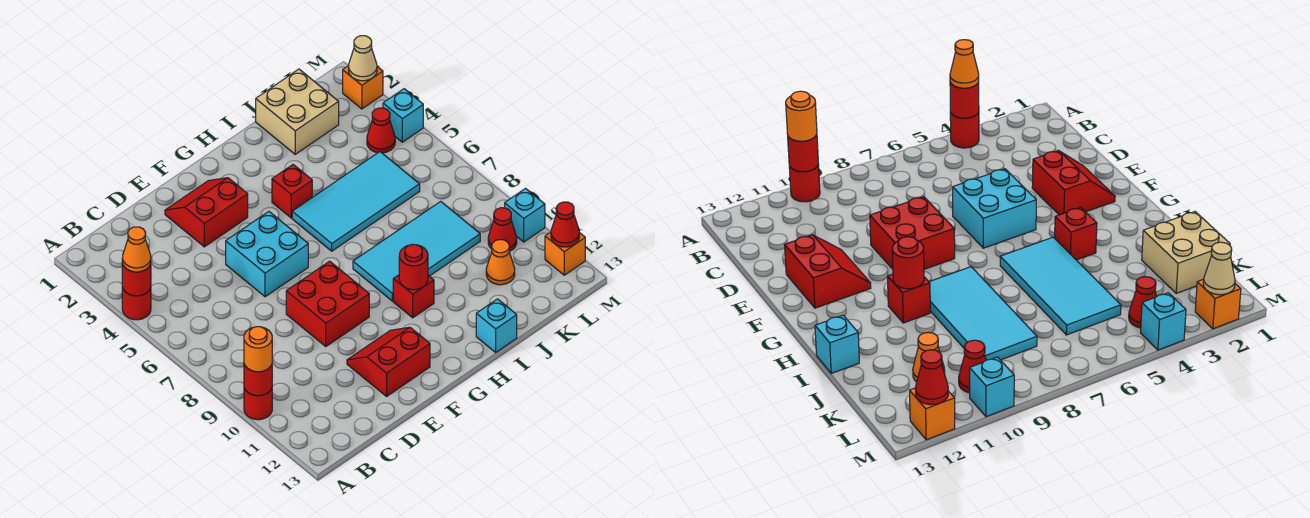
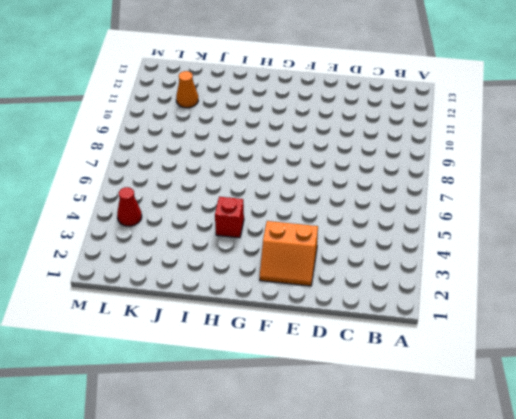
orange 2x2 slope [260,221,318,286] -> red 2x2 slope [165,178,248,247]
none -> red 1x1 round brick [122,287,151,320]
none -> red 1x1 round brick [244,388,272,420]
none -> cyan 2x2 brick [226,212,308,297]

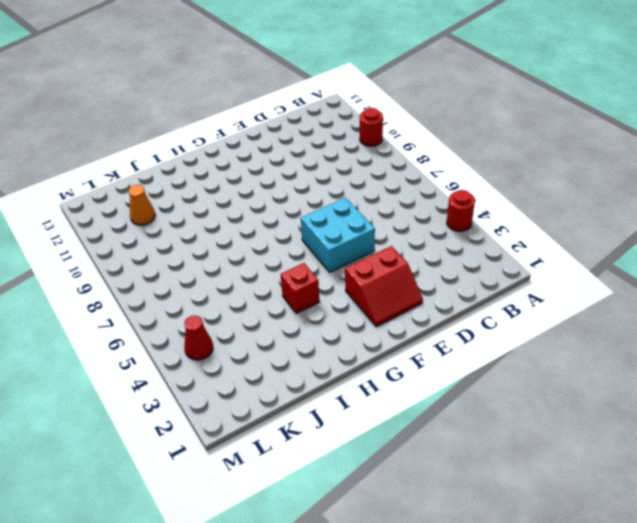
none -> red 2x2 brick [286,261,369,346]
none -> red 2x2 slope [347,327,430,396]
none -> cyan 2x4 tile [292,152,420,251]

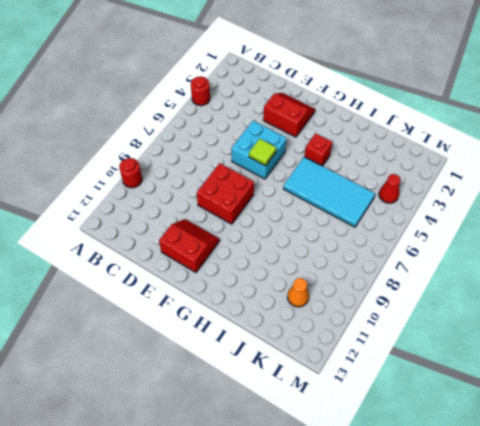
lime 1x1 tile [249,139,276,166] -> none
none -> cyan 2x4 tile [353,201,480,301]
none -> red 1x1 brick [393,275,434,318]
none -> cyan 1x1 brick [476,299,517,352]

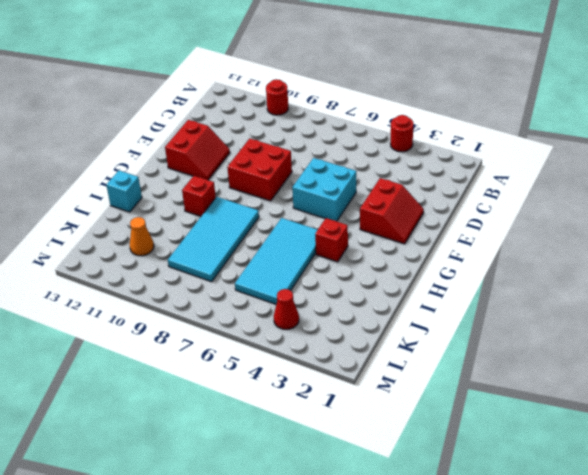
none -> tan 2x2 brick [256,69,339,154]
none -> red 1x1 cone [488,208,517,251]
none -> orange 1x1 brick [343,66,383,109]

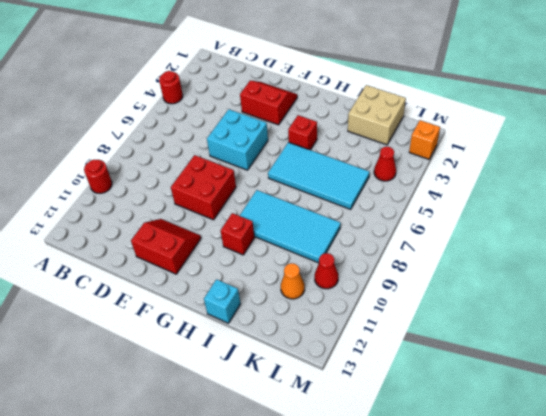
none -> cyan 1x1 brick [383,89,423,142]
none -> cyan 1x1 brick [505,188,545,242]
none -> orange 1x1 brick [545,232,585,275]

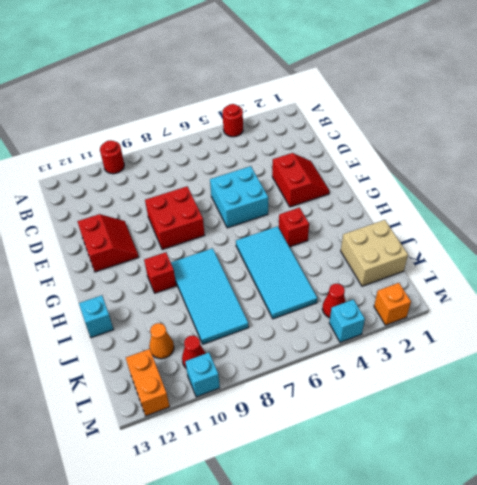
orange 1x2 brick [126,349,170,416] -> orange 1x1 brick [545,232,585,275]
none -> red 1x1 round brick [122,263,151,296]
none -> red 1x1 round brick [244,364,272,396]
none -> red 1x1 round brick [399,244,428,290]

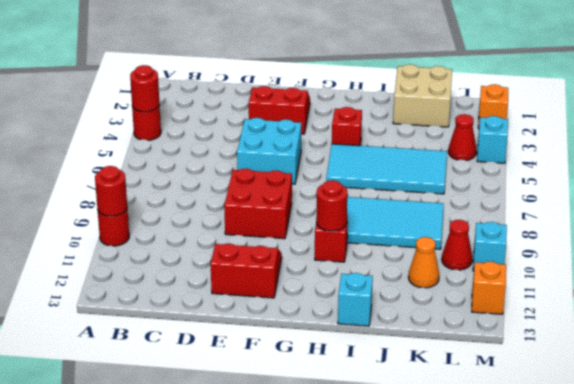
none -> tan 1x1 cone [349,36,377,81]
none -> red 1x1 cone [551,202,579,247]
none -> orange 1x1 cone [122,227,151,272]

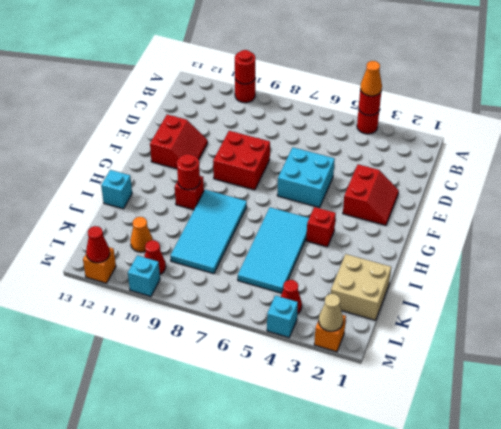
none -> orange 1x1 round brick [244,327,272,372]

